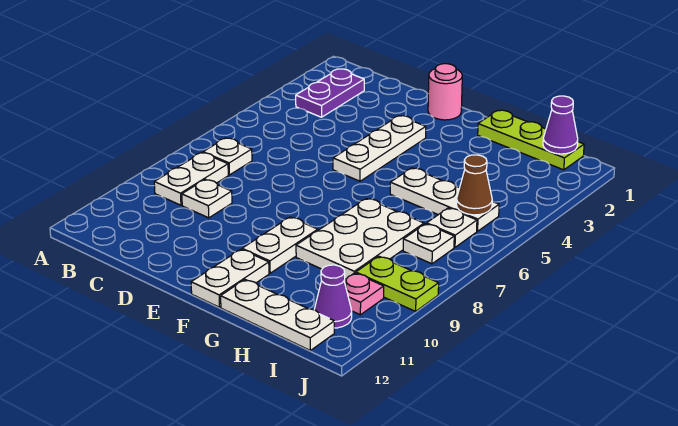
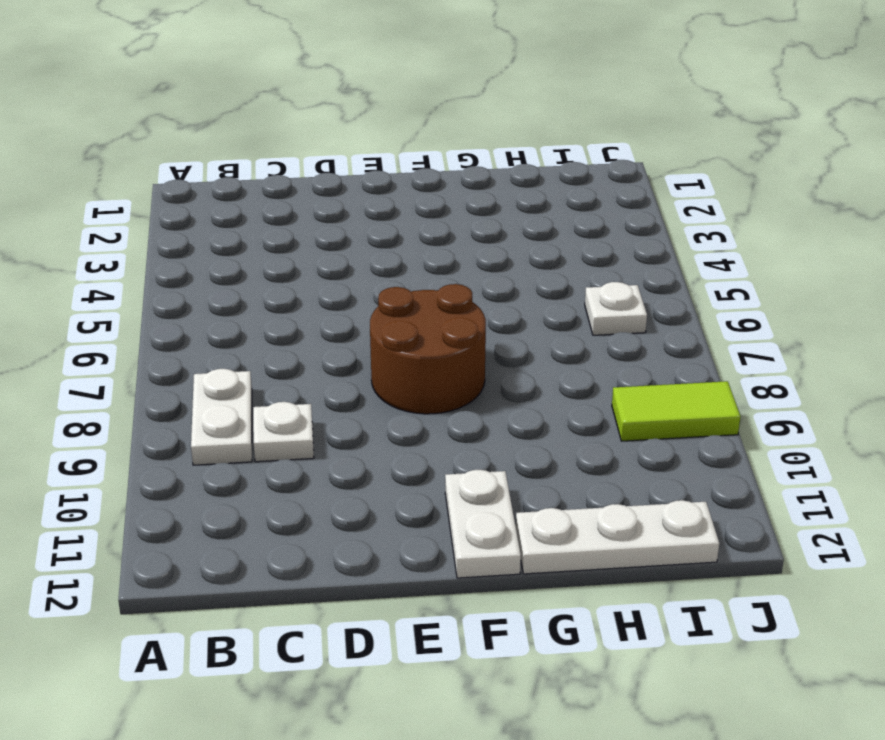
brown 2x2 round brick [370,284,486,414] -> none
lime 1x2 tile [612,381,740,441] -> lime 1x2 plate [356,256,439,311]
none -> purple 1x2 plate [296,69,364,117]
none -> white 1x1 plate [203,138,252,175]
none -> pink 1x1 round brick [428,64,462,120]

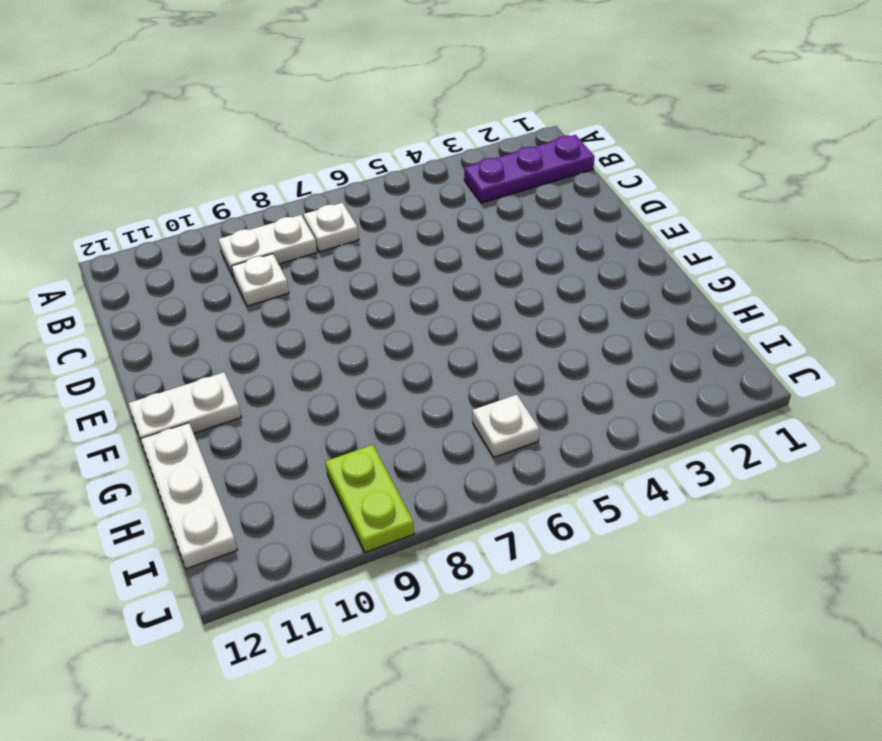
purple 1x3 plate [464,135,594,203] -> purple 1x2 plate [296,69,364,117]
none -> pink 1x1 round brick [428,64,462,120]
none -> white 1x3 plate [333,116,426,181]
none -> white 1x2 plate [242,217,318,273]

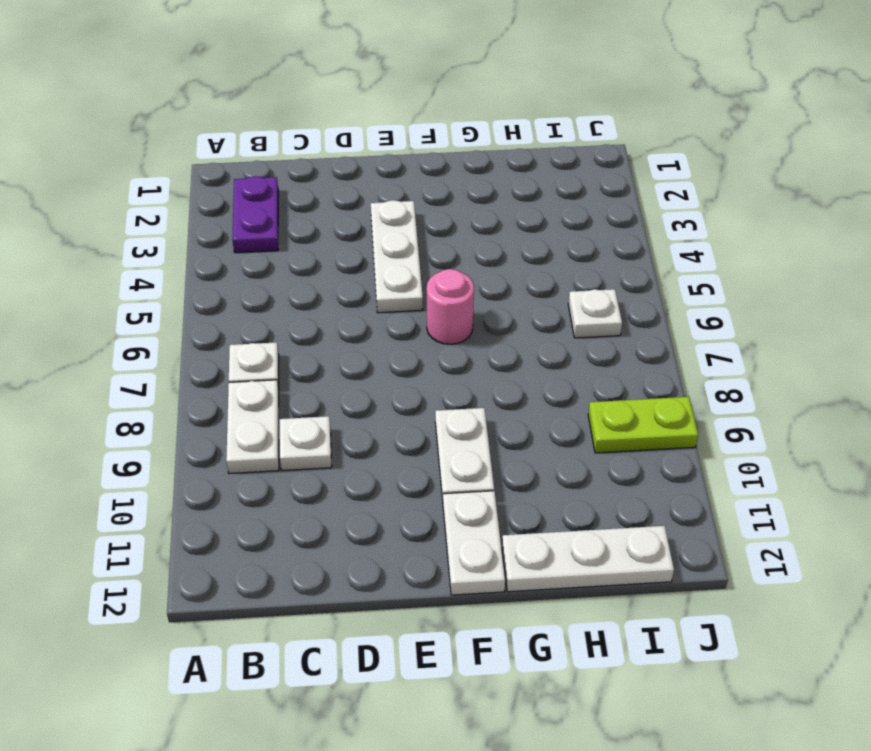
pink 1x1 round brick [427,269,474,344] -> pink 1x1 round brick moved to [428,64,462,120]
none -> lime 1x3 plate [478,110,584,170]
none -> white 1x3 plate [390,168,499,231]
none -> white 2x3 plate [296,198,424,279]

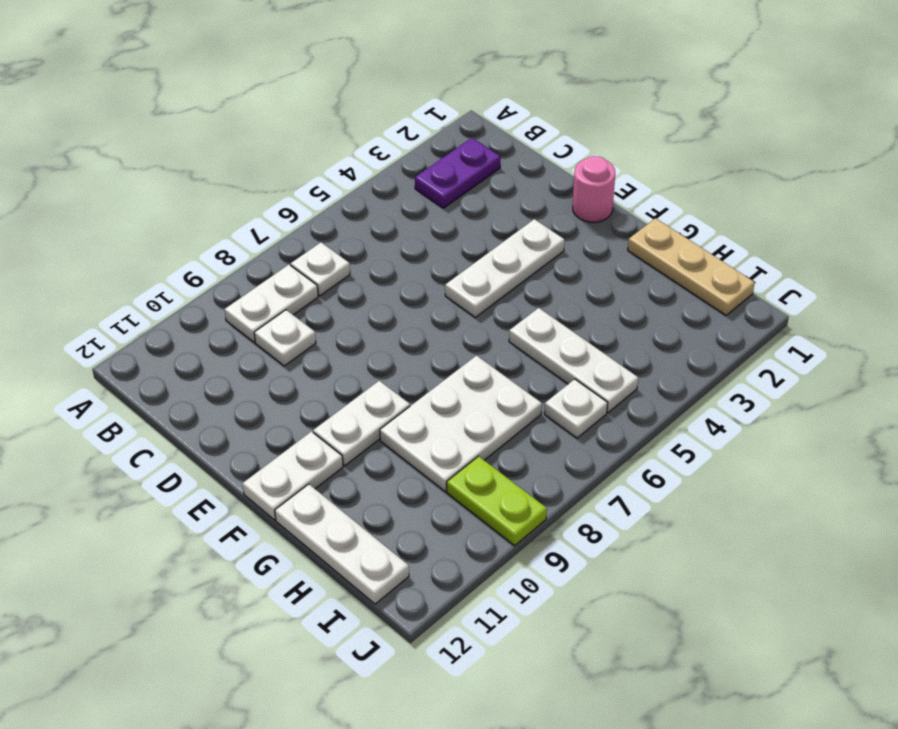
tan 1x3 plate [628,218,755,315] -> lime 1x3 plate [478,110,584,170]
none -> white 1x1 plate [403,224,454,264]
none -> pink 1x1 plate [344,273,384,315]
none -> purple 1x1 cone [314,265,352,328]

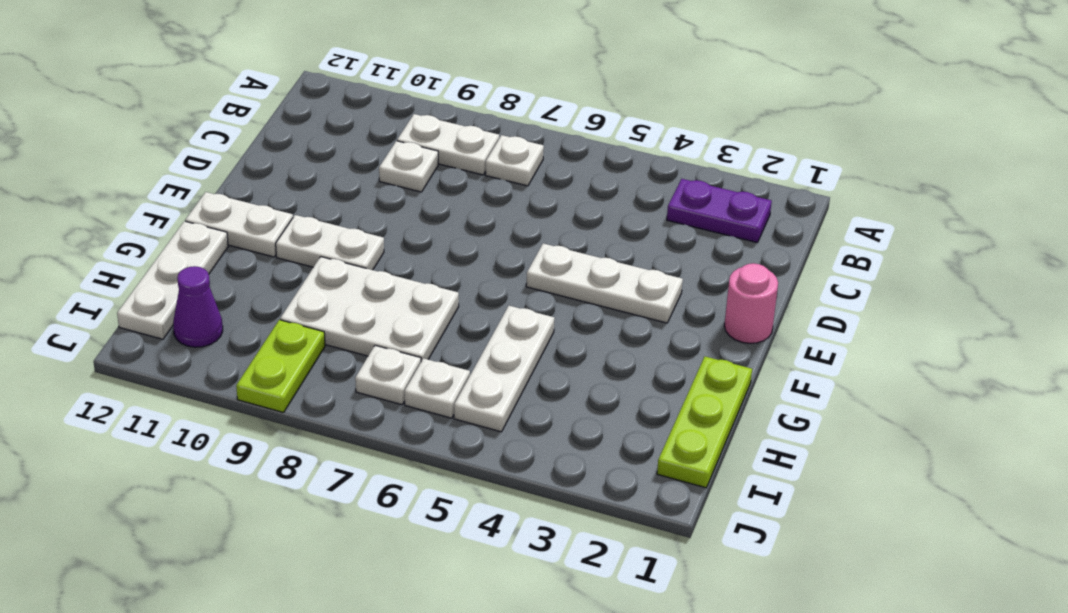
none -> pink 1x1 plate [344,273,384,315]
none -> purple 1x1 cone [543,96,578,154]
none -> brown 1x1 cone [456,155,492,215]

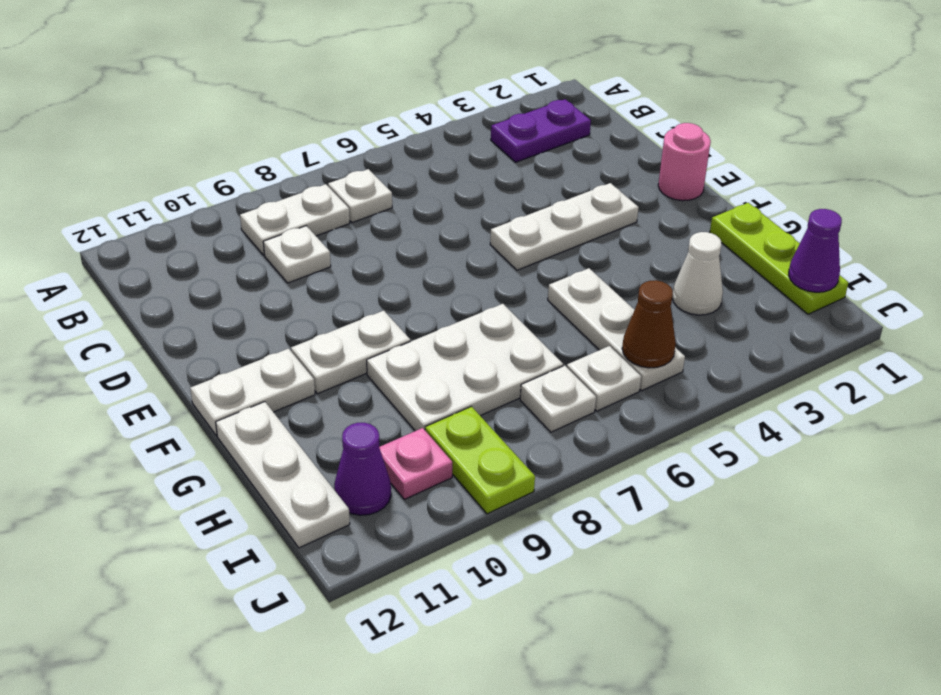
white 1x1 cone [672,232,723,315] -> none

